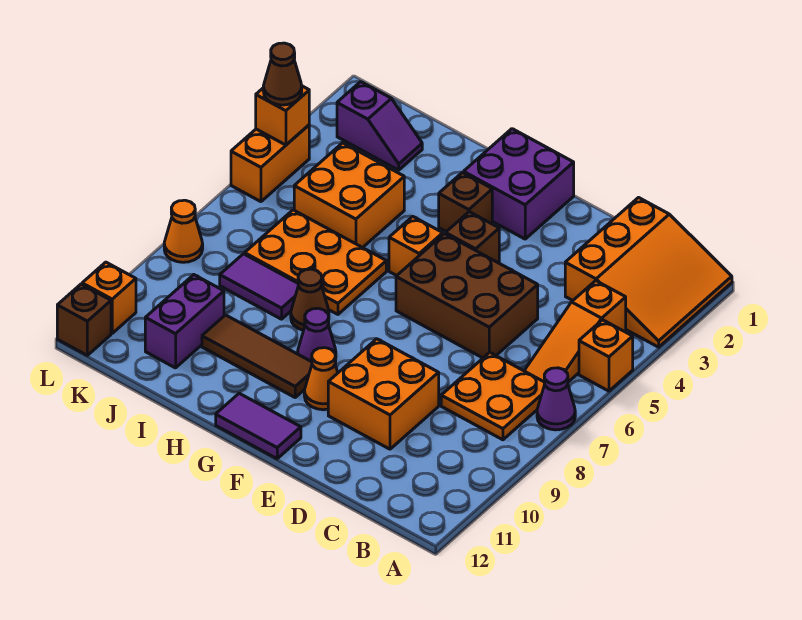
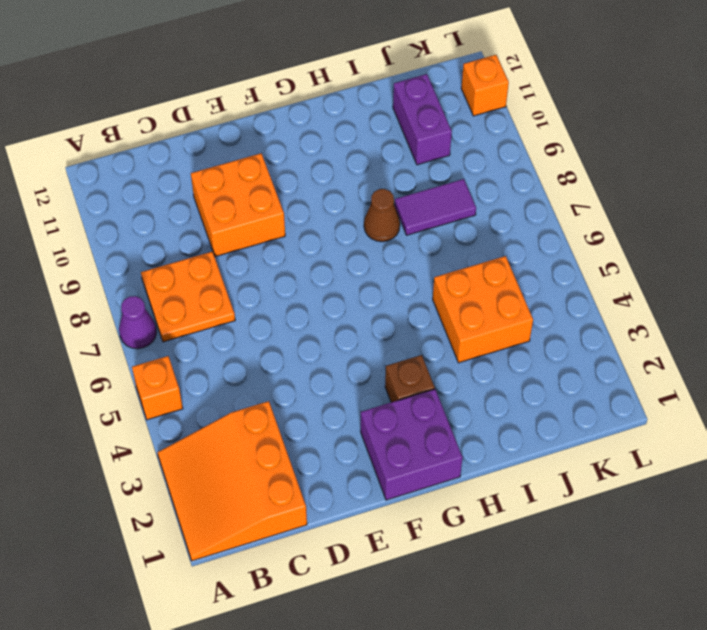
none -> orange 1x3 slope [524,281,626,382]
none -> brown 2x3 brick [396,234,538,358]
none -> brown 1x1 brick [446,212,499,263]

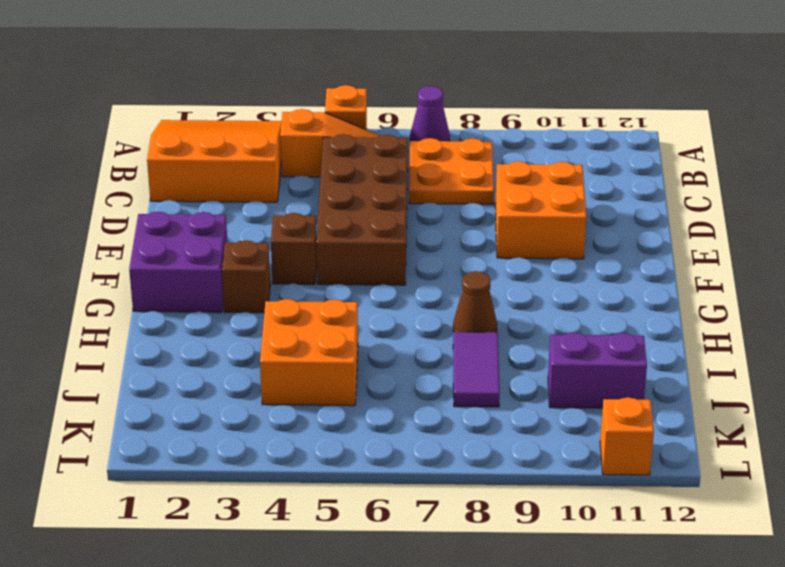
brown 2x4 brick [316,134,408,285] -> brown 2x3 brick [396,234,538,358]
none -> orange 1x1 cone [304,348,338,410]
none -> purple 1x2 tile [216,393,301,459]
none -> orange 1x1 brick [389,217,443,276]

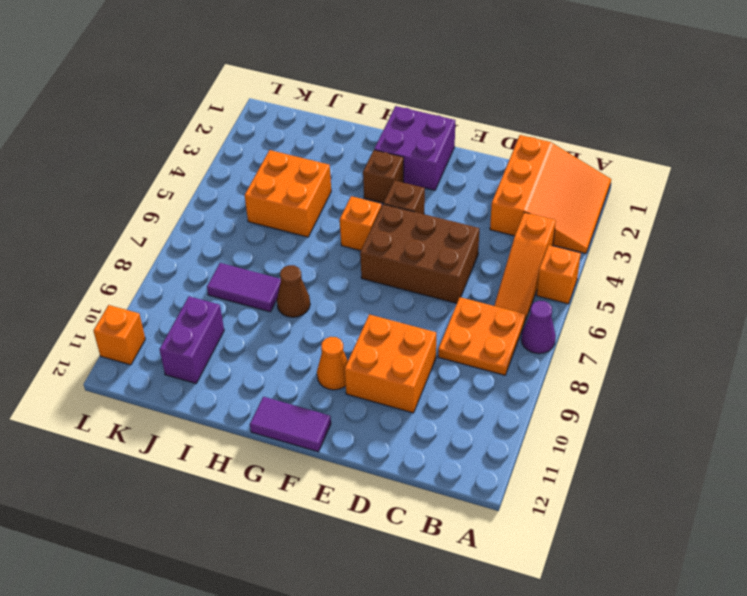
none -> purple 1x1 cone [298,308,336,362]
none -> brown 1x3 tile [202,315,312,397]
none -> orange 2x3 plate [245,210,386,314]

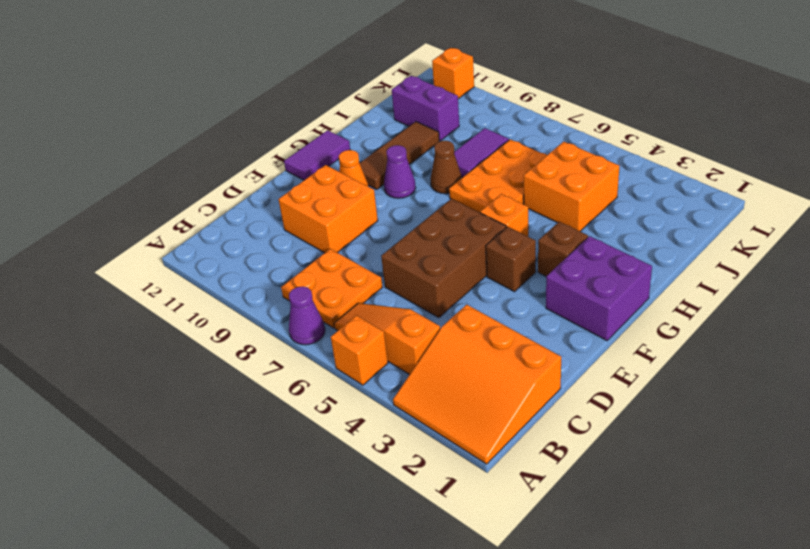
none -> purple 1x2 slope [337,82,422,170]
none -> orange 1x2 brick [231,125,309,202]
none -> orange 1x1 cone [164,200,203,262]

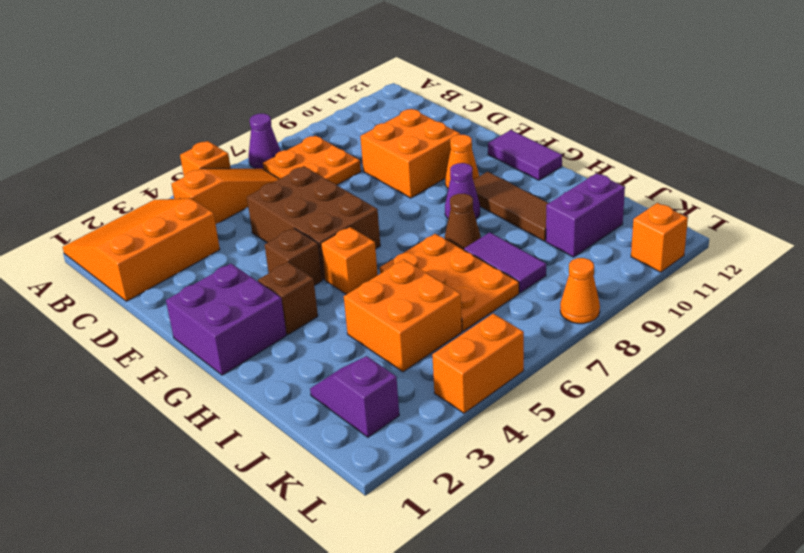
none -> brown 1x1 brick [57,284,111,355]
none -> orange 1x1 brick [256,86,309,145]
none -> brown 1x1 cone [263,43,302,105]

